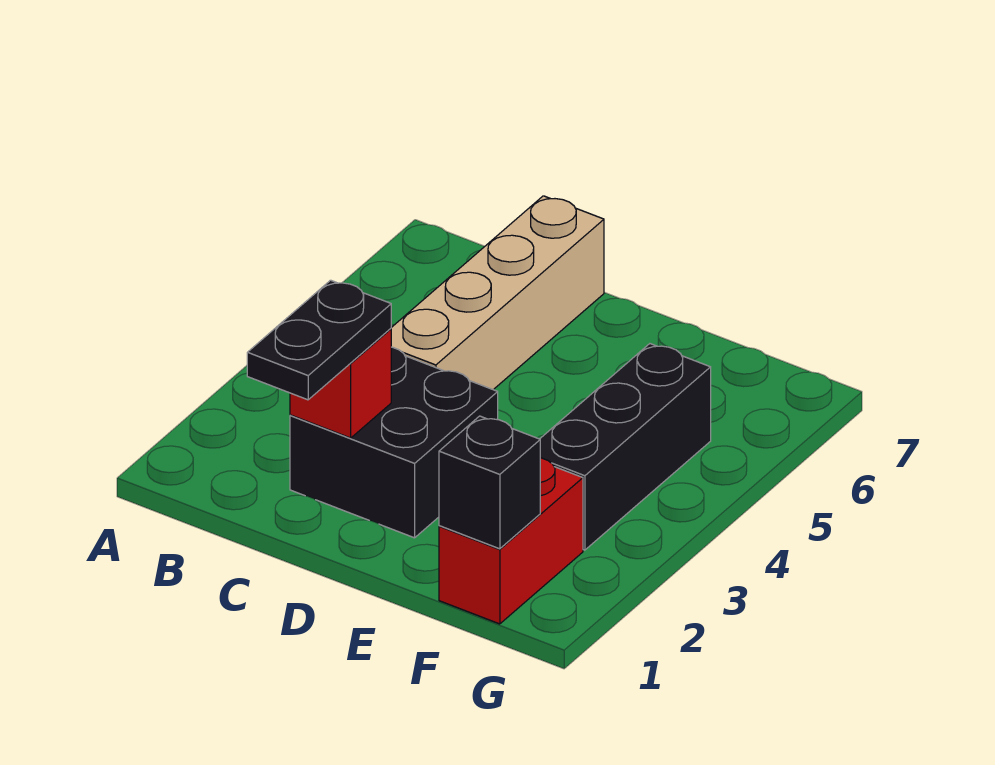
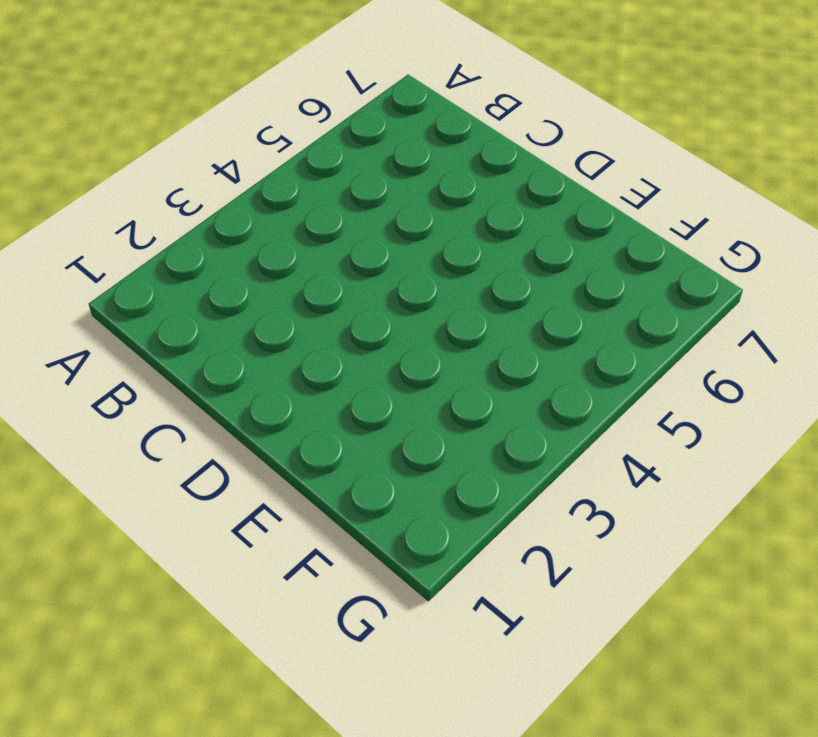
none -> black 2x2 brick [290,347,498,538]
none -> tan 1x4 brick [391,196,604,390]

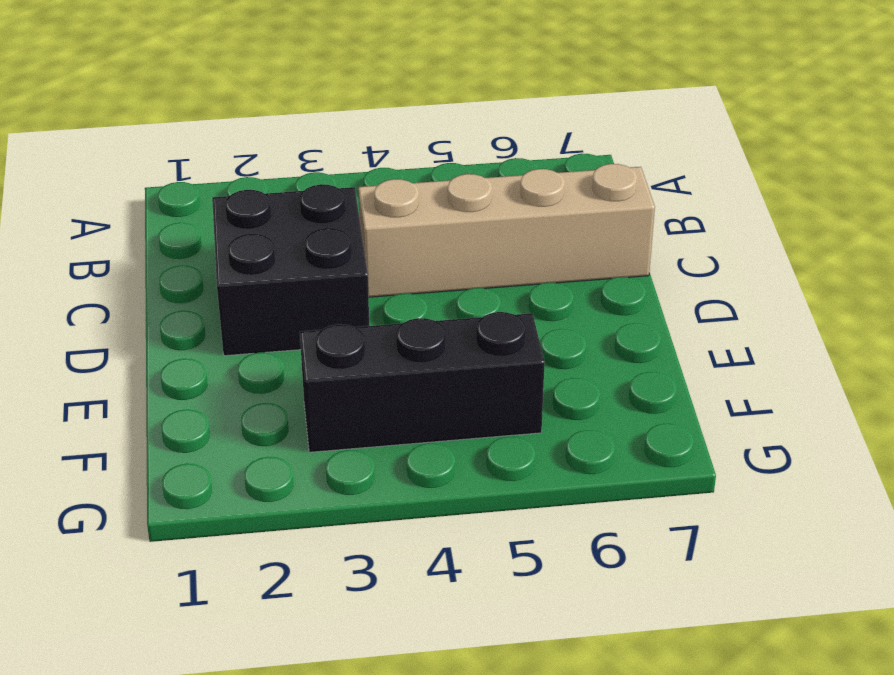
none -> red 1x2 brick [439,458,583,624]
none -> red 1x1 brick [290,329,391,438]

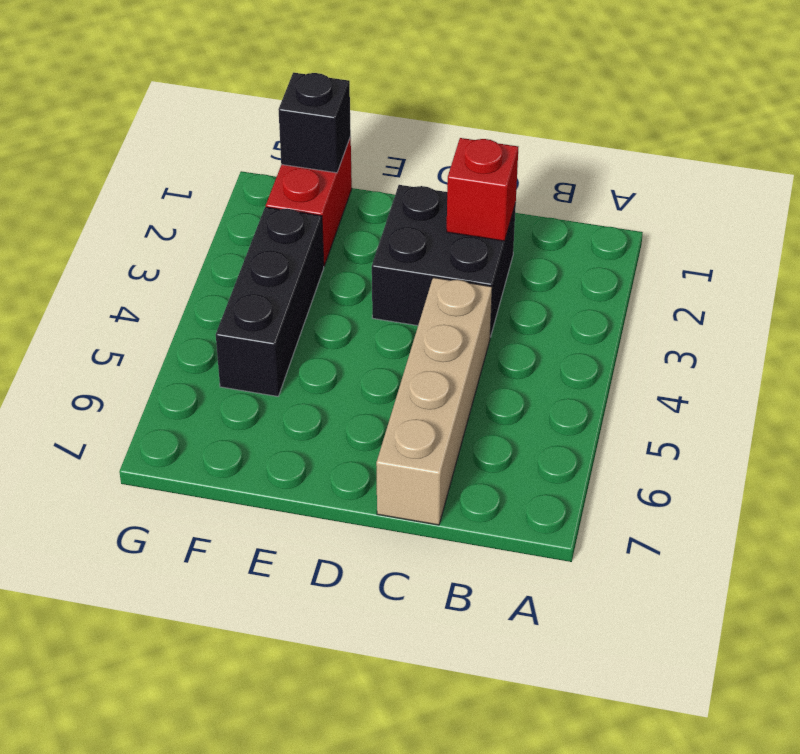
none -> black 1x2 plate [247,280,391,400]

